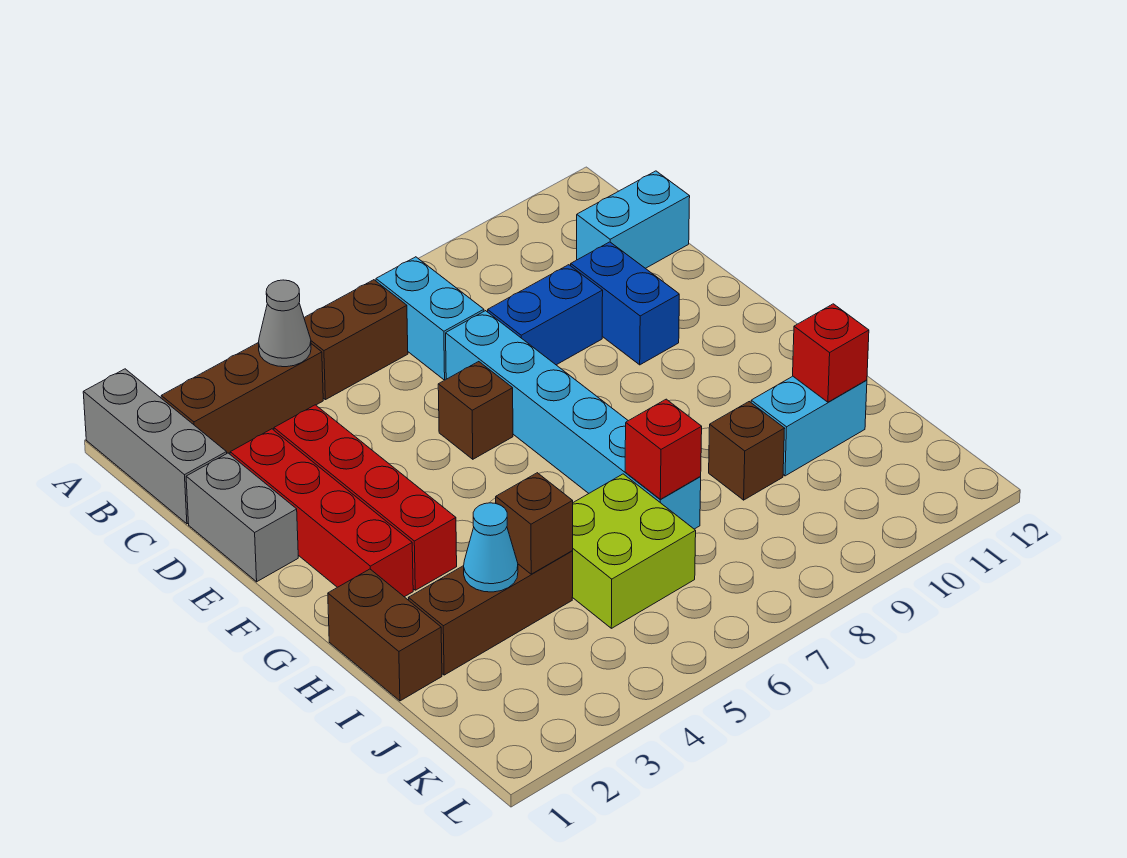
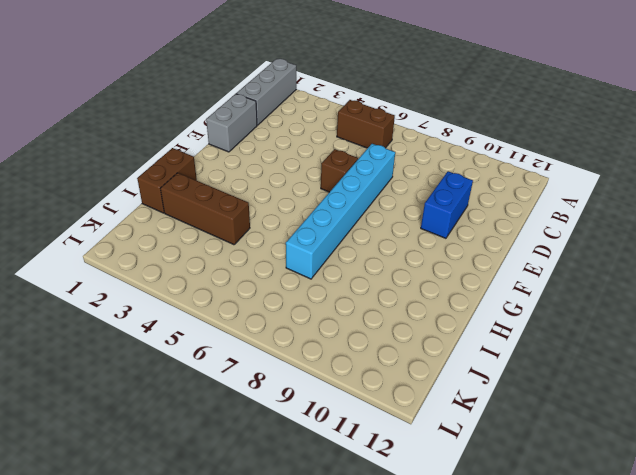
none -> brown 1x3 brick [161,343,323,453]
none -> cyan 1x2 brick [376,257,484,380]
none -> cyan 1x2 brick [577,171,690,268]

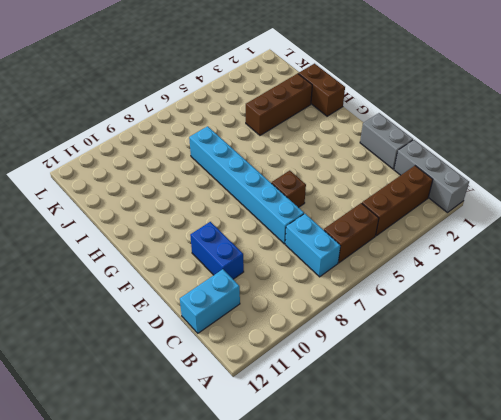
none -> red 1x4 brick [230,429,413,597]
none -> red 1x4 brick [274,405,457,590]
none -> blue 1x2 brick [488,265,603,365]

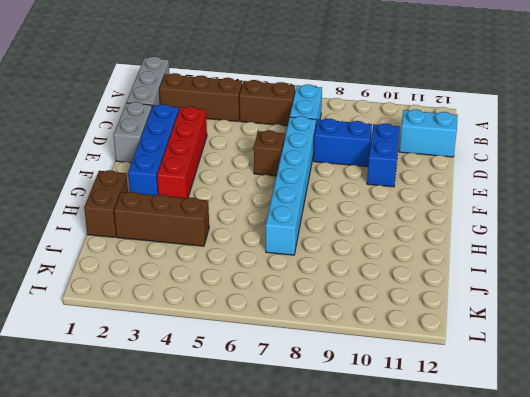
blue 1x4 brick [128,104,179,195] -> red 1x4 brick [230,429,413,597]
none -> lime 2x2 brick [573,474,696,628]
none -> brown 1x1 brick [709,402,785,500]
none -> cyan 1x2 brick [751,376,867,476]

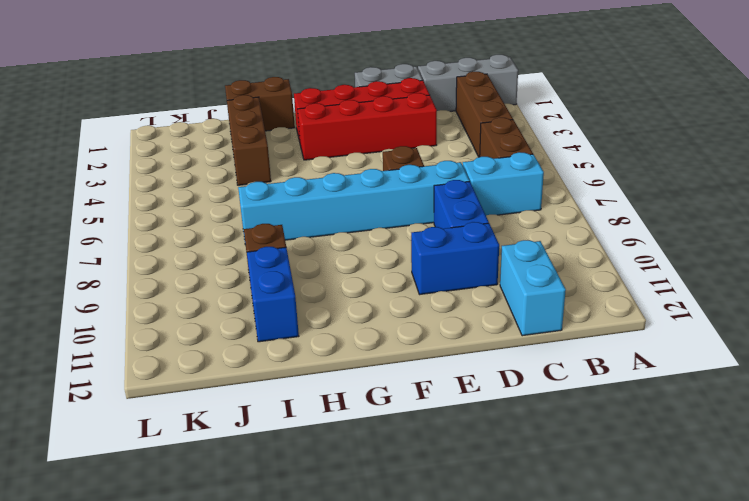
blue 1x2 brick [247,247,299,342] -> cyan 1x2 brick [751,376,867,476]
none -> lime 2x2 brick [573,474,696,628]
none -> grey 1x1 cone [258,280,311,367]
none -> cyan 1x1 cone [464,503,518,592]

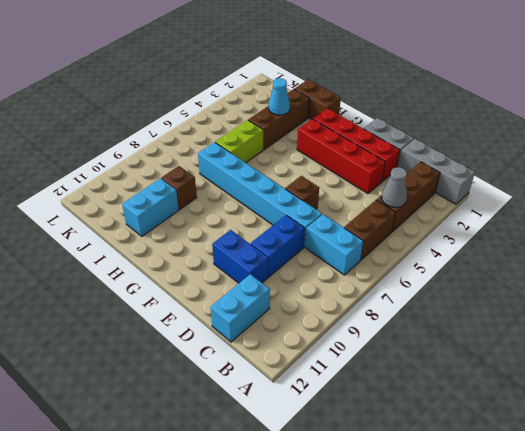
lime 1x2 brick [215,120,263,163] -> lime 2x2 brick [573,474,696,628]
none -> brown 1x1 brick [496,473,573,574]
none -> red 1x1 brick [625,399,702,499]
none -> red 1x1 brick [793,304,869,402]

